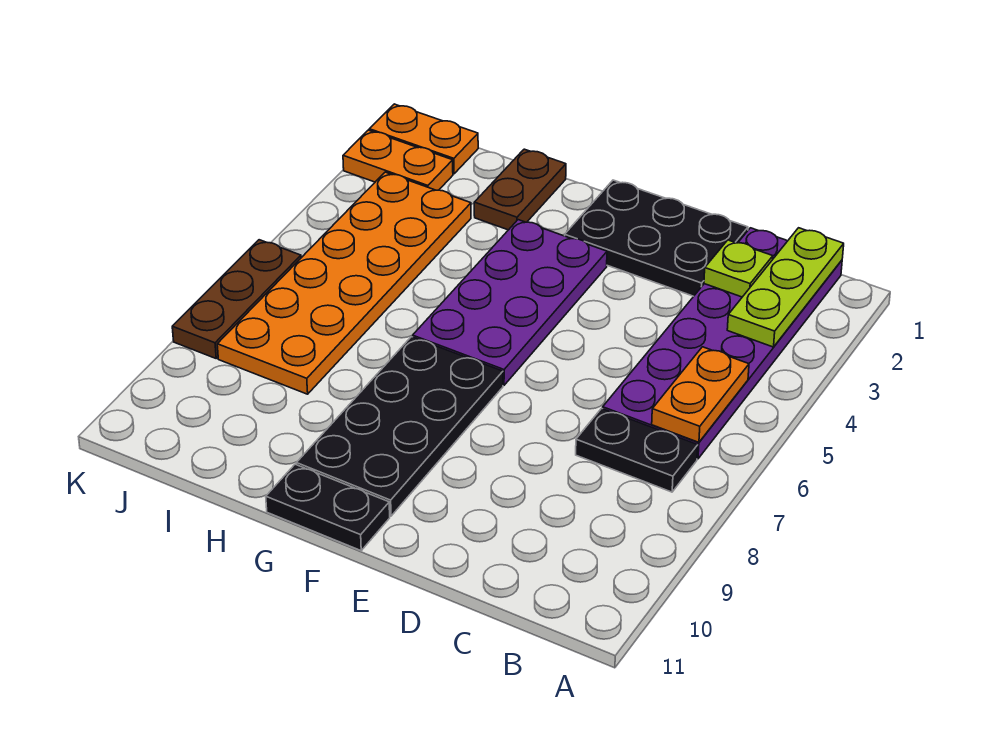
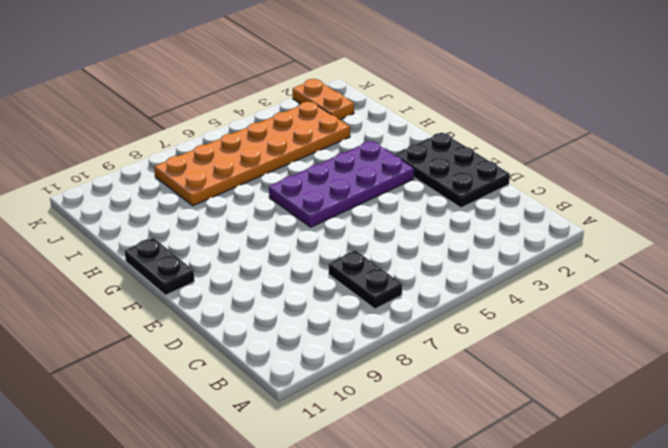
none -> purple 2x6 plate [603,228,842,459]
none -> black 2x4 plate [296,337,503,516]
none -> brown 1x2 plate [474,149,566,230]

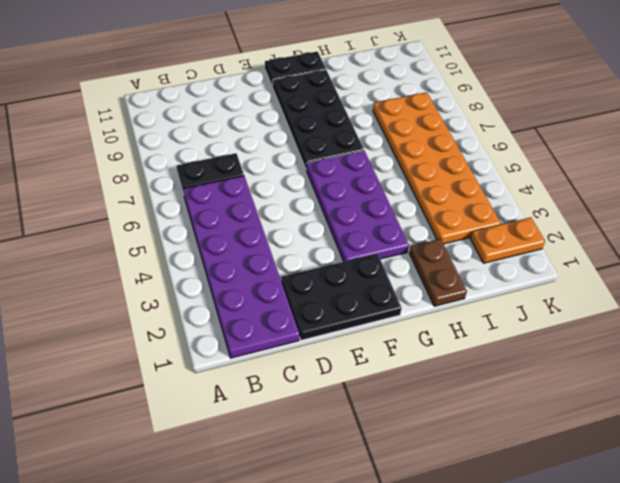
none -> orange 1x2 plate [370,104,478,174]
none -> brown 1x3 plate [172,240,301,358]
none -> lime 1x3 plate [727,228,844,347]

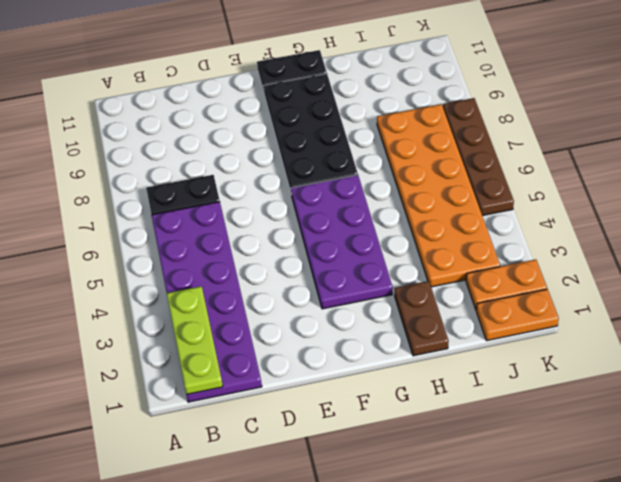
brown 1x4 plate [443,98,514,216] -> brown 1x3 plate [172,240,301,358]
none -> black 2x3 plate [565,180,748,296]
none -> orange 1x2 plate [652,347,749,442]
none -> lime 1x1 plate [704,240,773,297]

